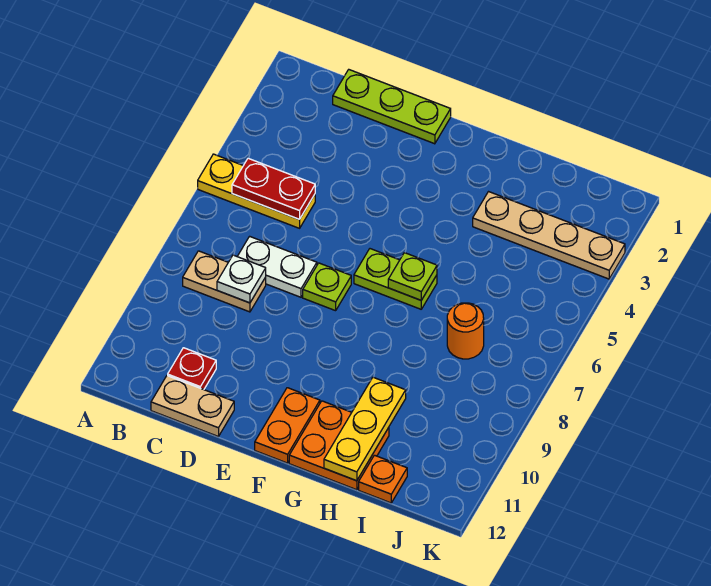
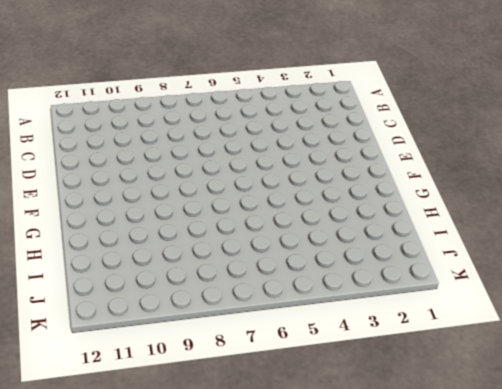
none -> yellow 1x3 plate [198,154,315,228]
none -> tan 1x2 plate [183,251,266,312]
none -> lime 1x3 plate [333,70,451,144]

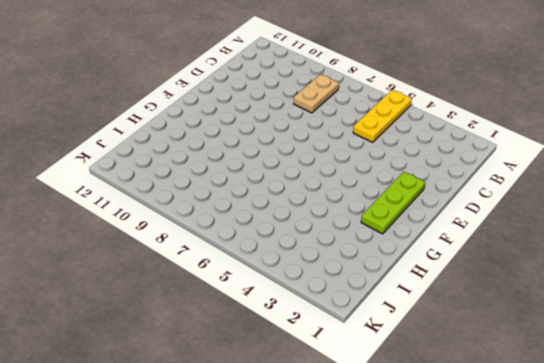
lime 1x3 plate [361,172,425,234] -> lime 1x3 plate moved to [333,70,451,144]
none -> white 1x2 plate [237,236,317,297]
none -> red 1x1 plate [168,348,216,390]
none -> tan 1x2 plate [151,376,234,437]

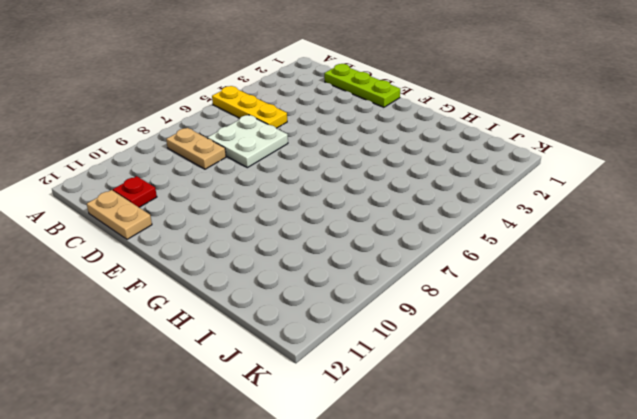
white 2x2 plate [207,115,288,168] -> white 1x2 plate [237,236,317,297]
none -> lime 1x1 plate [303,263,351,311]
none -> lime 1x2 plate [354,249,437,309]
none -> orange 1x2 plate [255,388,320,463]

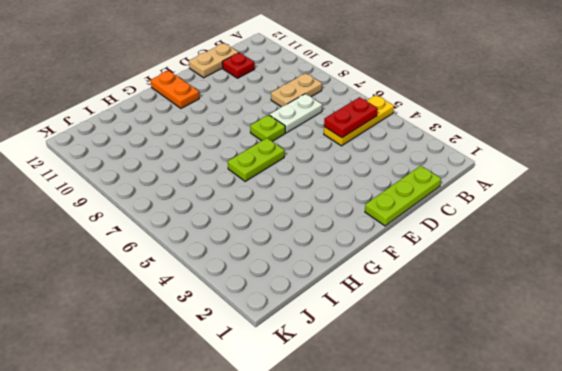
none -> orange 2x2 plate [289,401,389,490]
none -> tan 1x4 plate [473,192,625,279]
none -> orange 1x1 round brick [447,303,484,359]

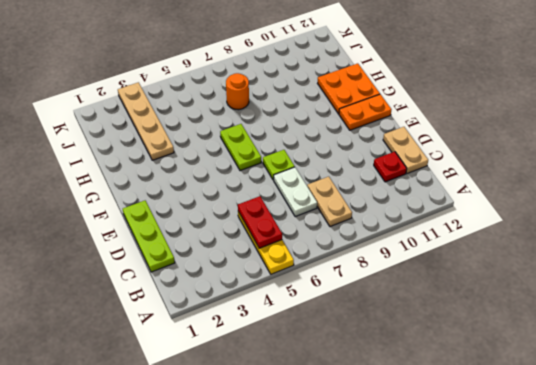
none -> orange 1x1 plate [359,455,407,503]
none -> white 1x1 plate [217,255,266,303]
none -> lime 1x1 plate [388,253,437,300]

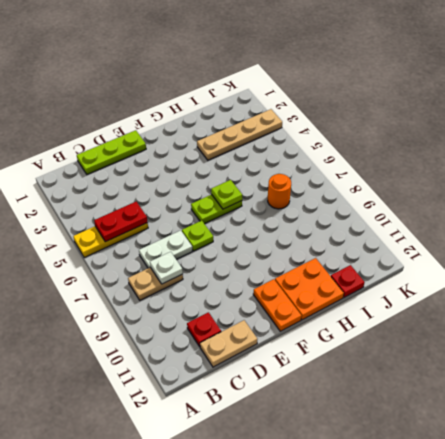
red 1x1 plate [331,265,365,298] -> orange 1x1 plate [359,455,407,503]
none -> yellow 1x3 plate [324,377,406,481]

